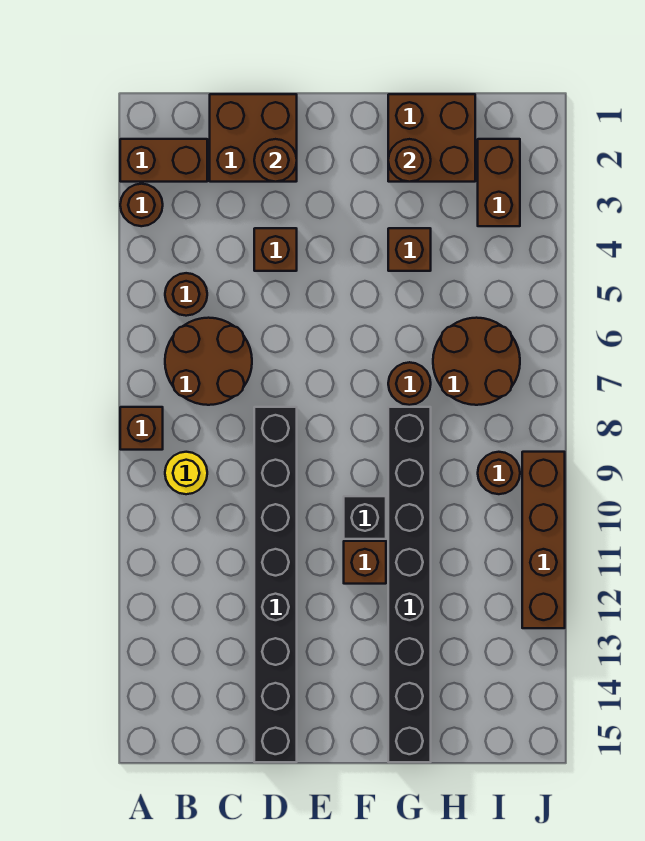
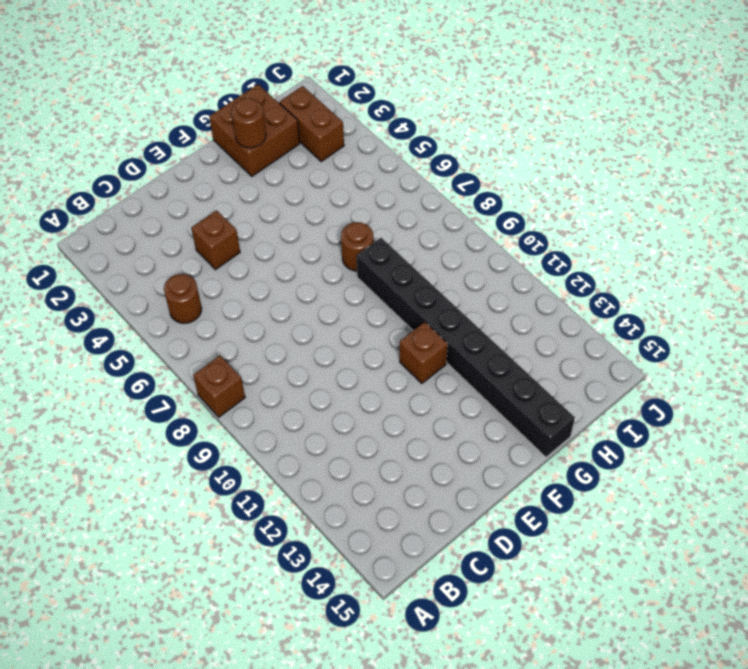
none -> brown 1x2 brick [120,139,207,182]
none -> brown 1x1 round brick [120,184,163,226]
none -> brown 2x2 round brick [165,318,252,405]

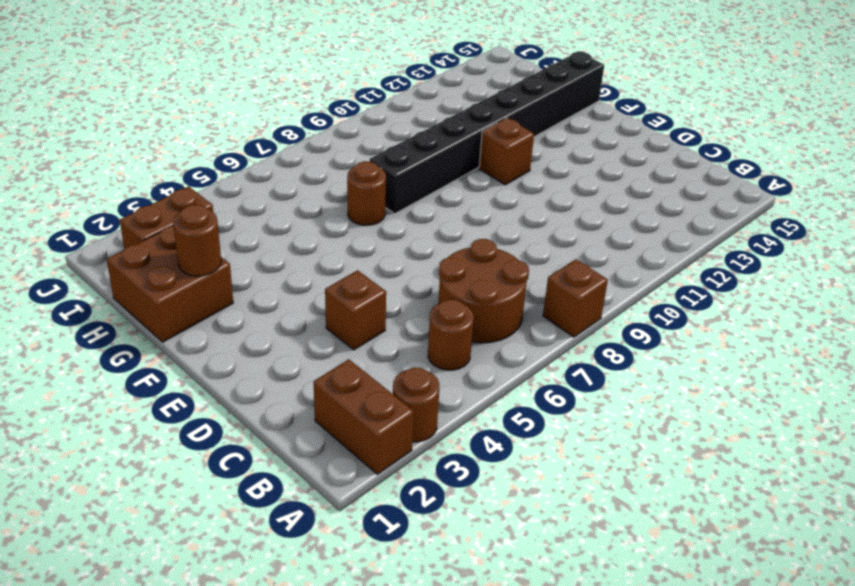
none -> yellow 1x1 round brick [165,452,207,494]
none -> brown 2x2 brick [210,94,297,182]
none -> black 1x8 brick [254,407,297,762]

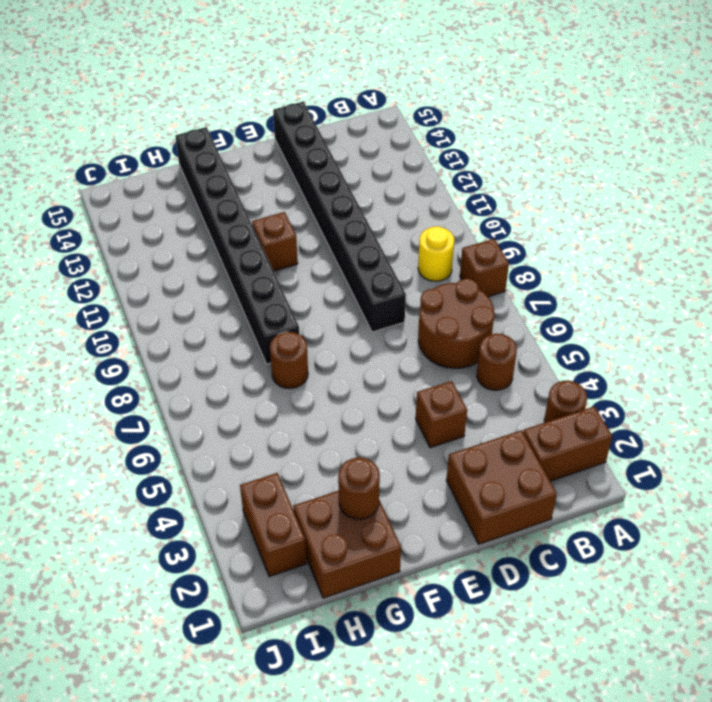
none -> black 1x1 brick [344,496,386,539]
none -> brown 1x1 brick [388,228,431,271]
none -> brown 2x2 round brick [433,318,520,405]

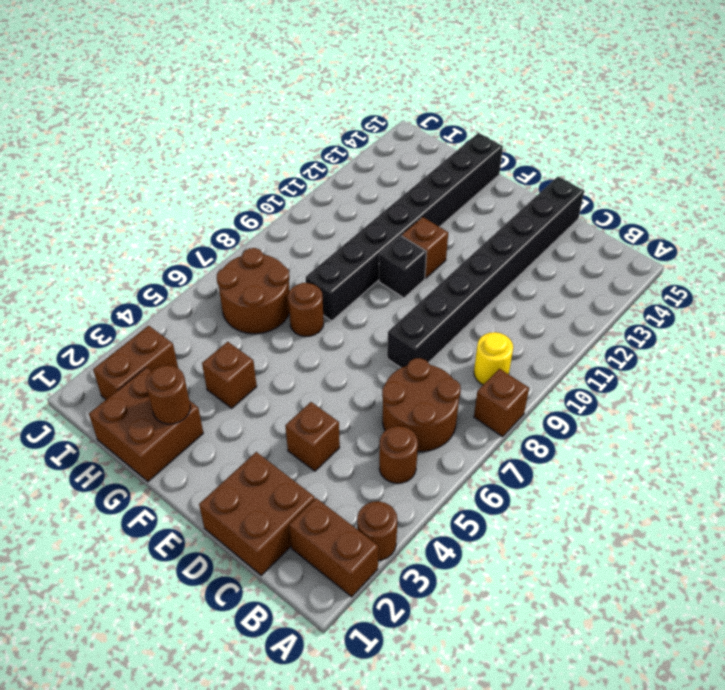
none -> brown 1x1 round brick [478,452,520,494]
none -> brown 1x4 brick [522,452,565,628]
none -> brown 1x1 round brick [254,139,297,182]

